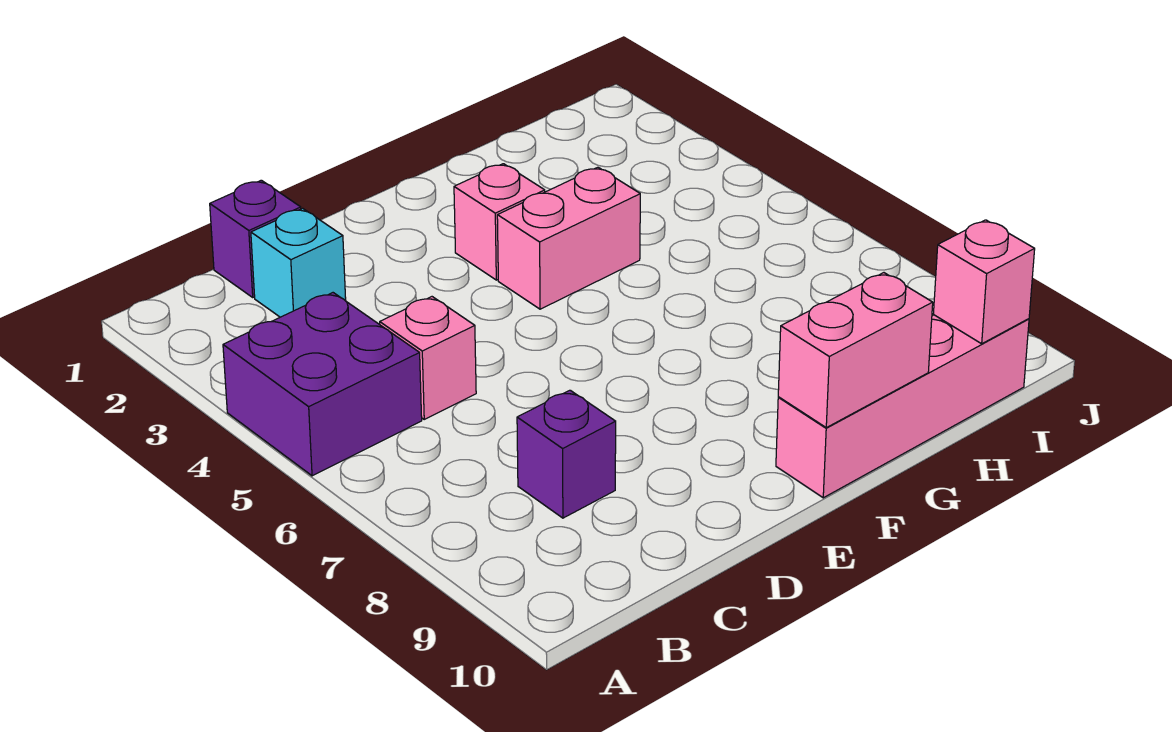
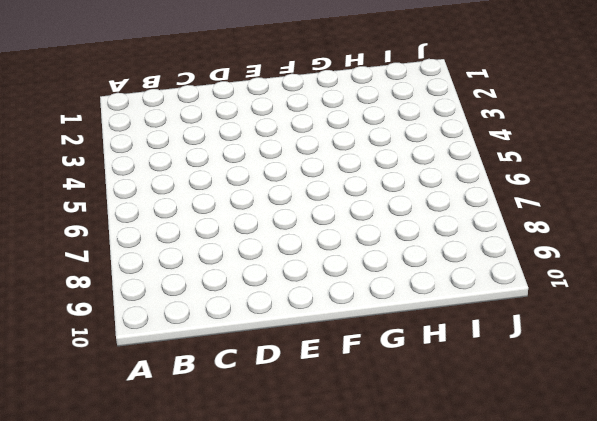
none -> purple 2x2 brick [223,293,422,476]
none -> purple 1x1 brick [210,180,301,297]

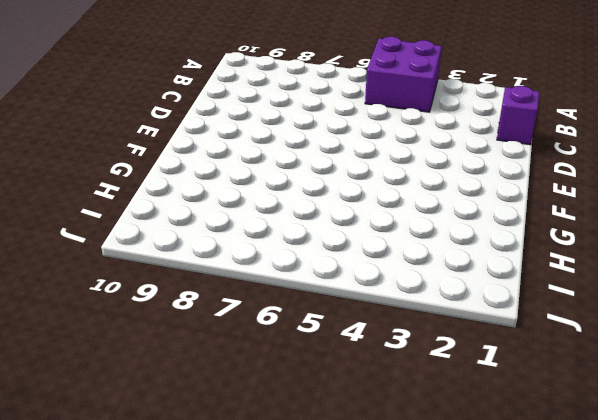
none -> cyan 1x1 brick [251,208,346,317]
none -> pink 1x1 brick [380,297,476,419]

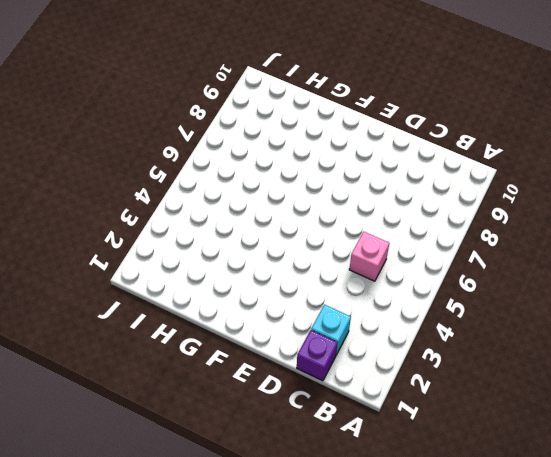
none -> purple 2x2 brick [223,293,422,476]
none -> purple 1x1 brick [517,390,616,518]

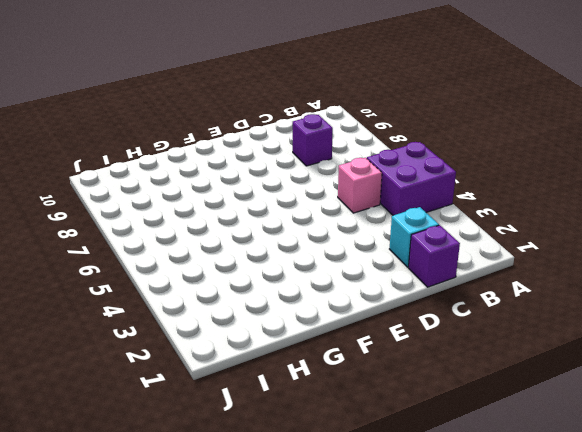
none -> pink 1x1 brick [454,164,545,280]
none -> pink 1x2 brick [497,167,640,309]

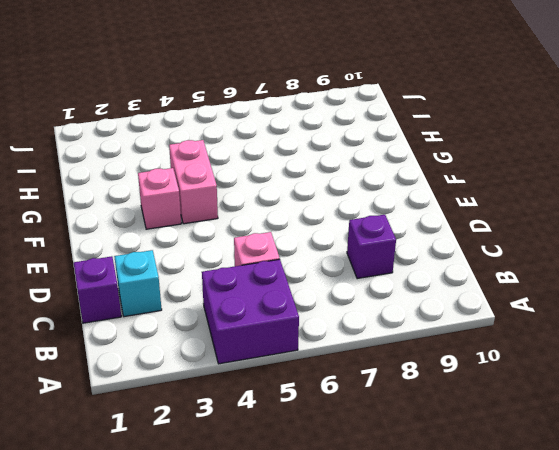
none -> pink 1x4 brick [776,315,1029,498]
none -> pink 1x2 brick [778,273,933,428]

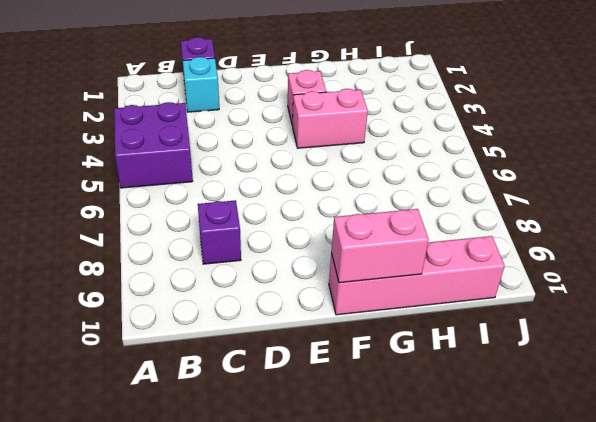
none -> pink 1x1 brick [380,297,476,419]
none -> pink 1x1 brick [933,220,1035,344]

